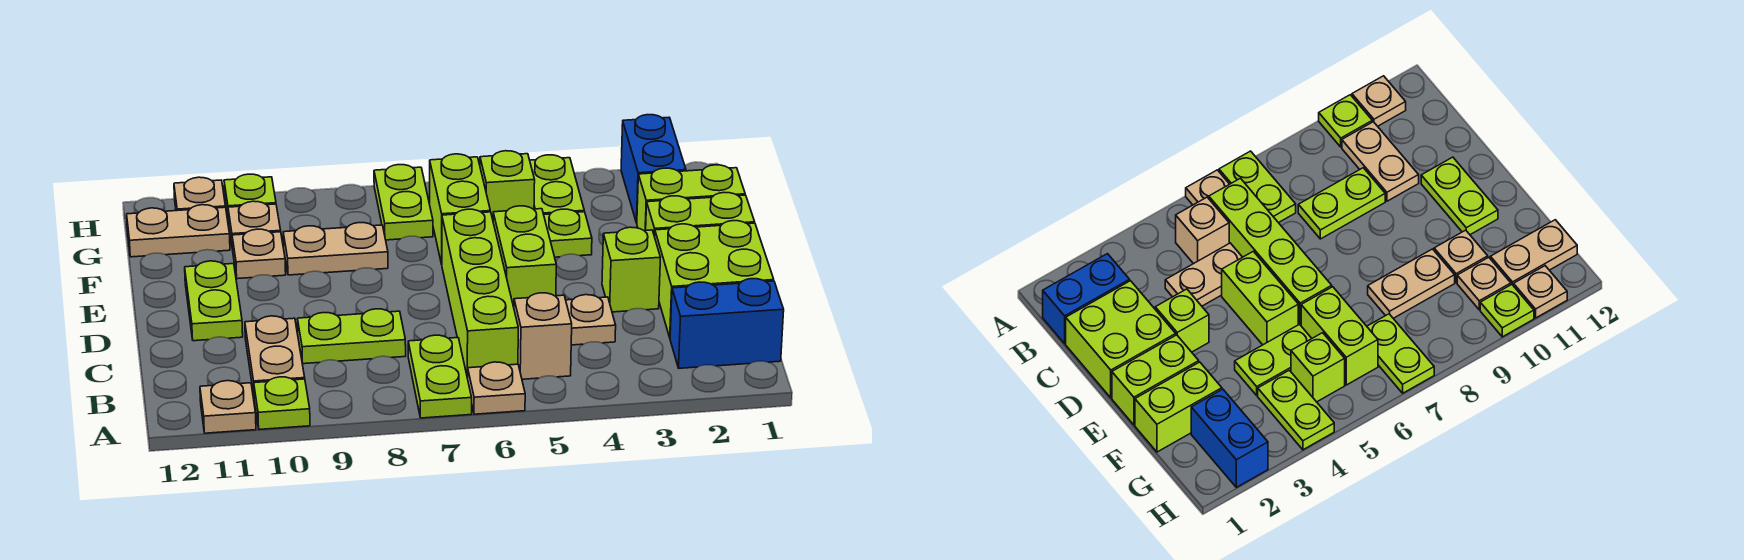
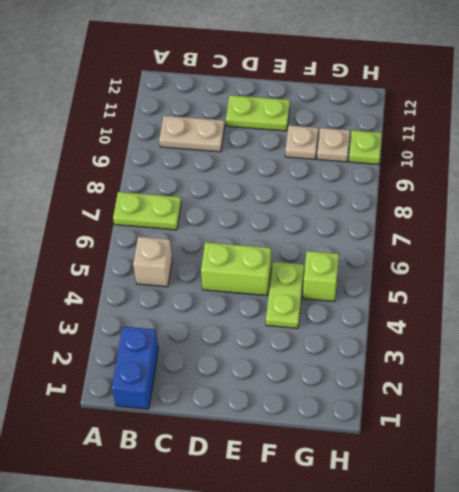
none -> tan 1x1 plate [468,362,525,414]
none -> lime 1x1 plate [254,377,310,429]
none -> tan 1x1 plate [200,381,256,433]

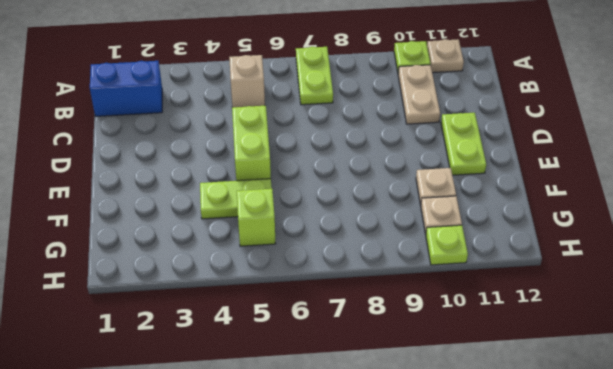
none -> tan 1x1 plate [468,362,525,414]
none -> lime 1x4 brick [442,209,518,378]
none -> lime 2x2 brick [655,221,774,337]

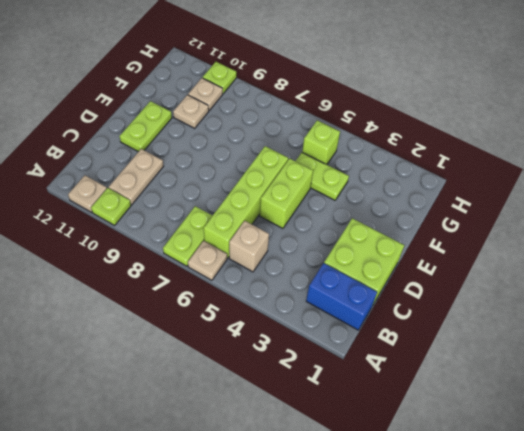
none -> tan 1x2 plate [513,295,616,345]
none -> lime 1x2 plate [298,309,406,364]
none -> lime 1x1 brick [602,227,660,312]

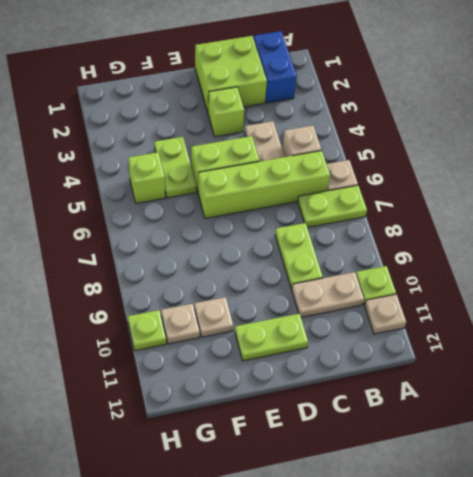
none -> lime 1x2 brick [646,193,755,237]
none -> lime 1x2 brick [637,165,745,231]
none -> lime 1x2 brick [430,154,490,264]

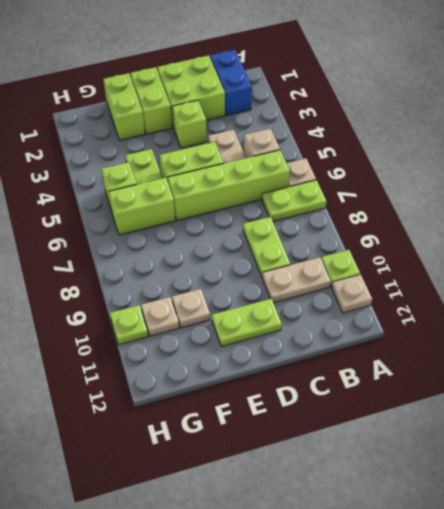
none -> tan 1x2 plate [283,223,388,275]
none -> blue 1x2 brick [621,115,686,223]
none -> lime 1x2 plate [530,155,584,214]

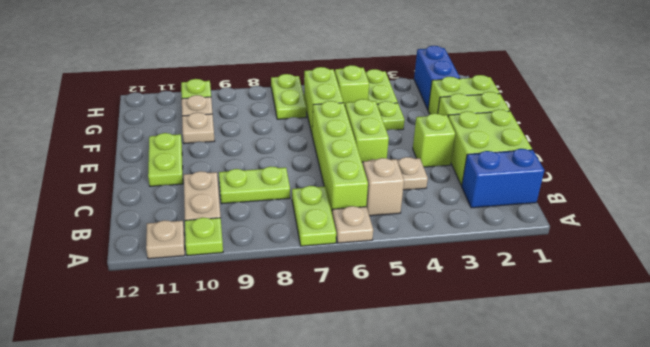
none -> tan 1x2 plate [283,223,388,275]
none -> tan 1x2 plate [127,205,230,257]
none -> tan 1x1 plate [174,177,225,211]

